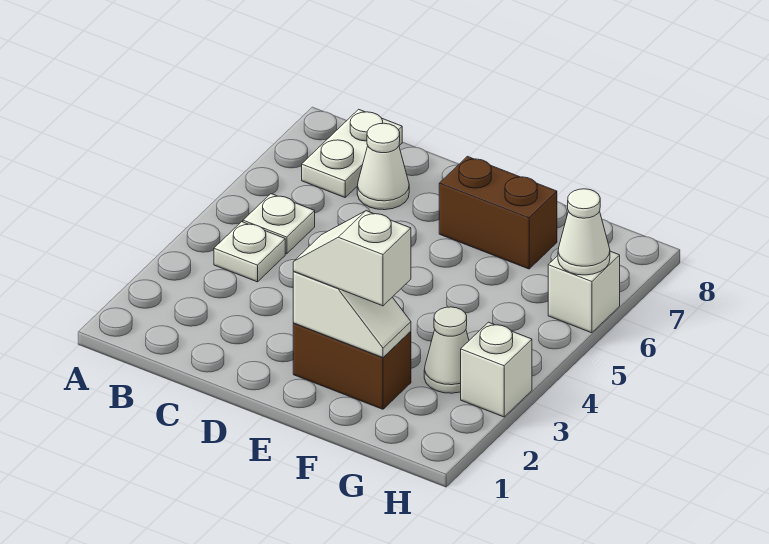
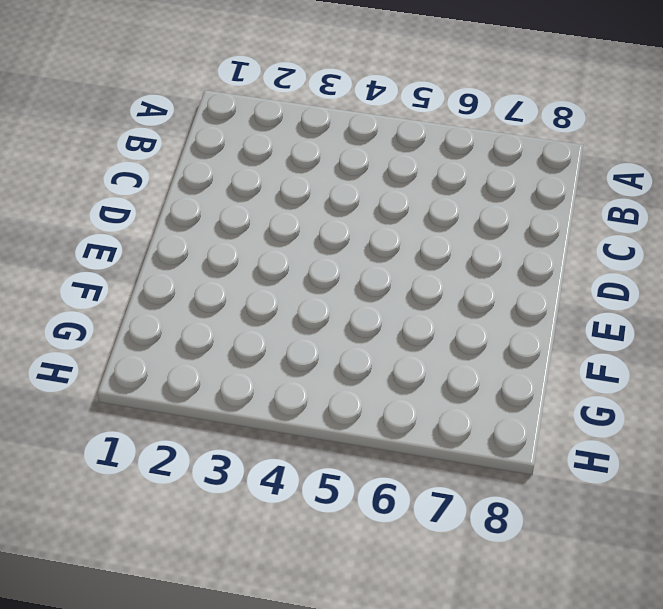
none -> white 1x1 plate [214,222,285,282]
none -> white 1x1 plate [243,194,315,254]
none -> white 1x2 plate [302,109,402,197]

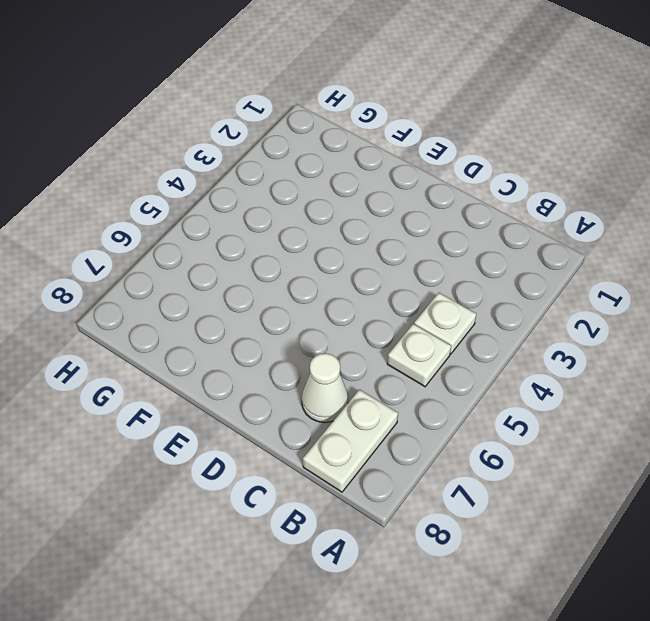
none -> brown 1x2 brick [293,323,411,409]
none -> brown 1x2 brick [439,156,557,269]
none -> white 1x1 cone [424,307,469,393]

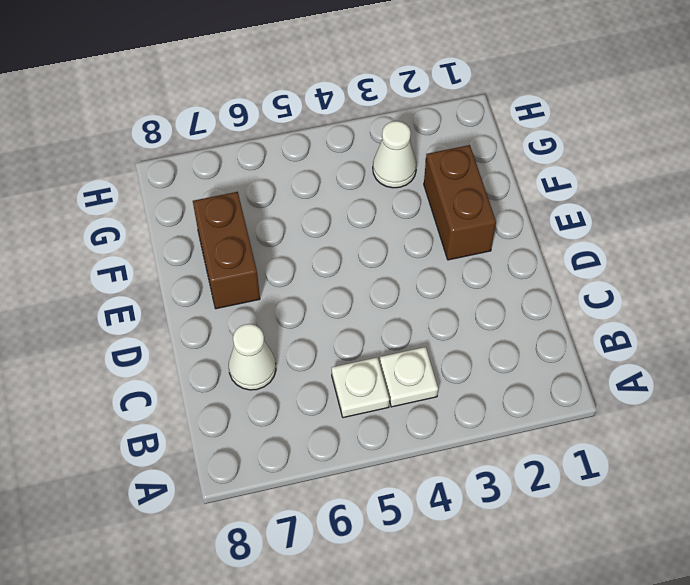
none -> white 1x2 plate [302,109,402,197]
none -> white 1x1 brick [461,322,532,417]
none -> white 1x1 brick [548,251,620,333]

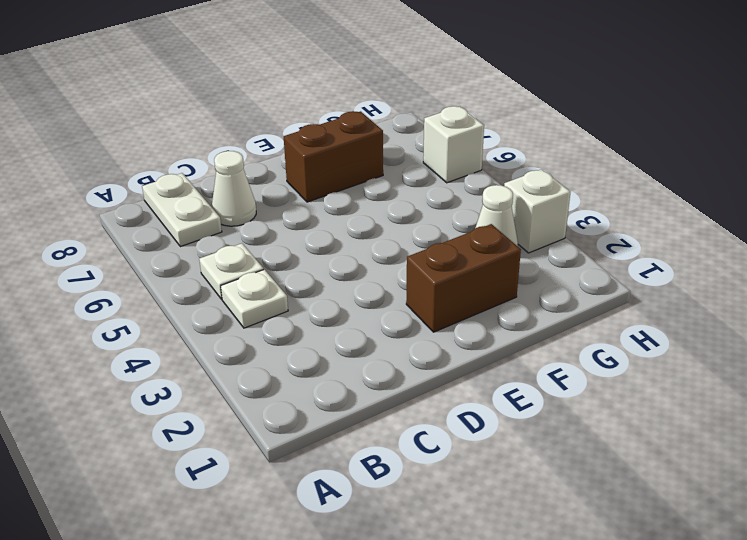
none -> white 1x2 slope [293,272,411,358]
none -> white 1x1 cone [558,189,610,275]
none -> white 1x2 slope [293,211,411,306]

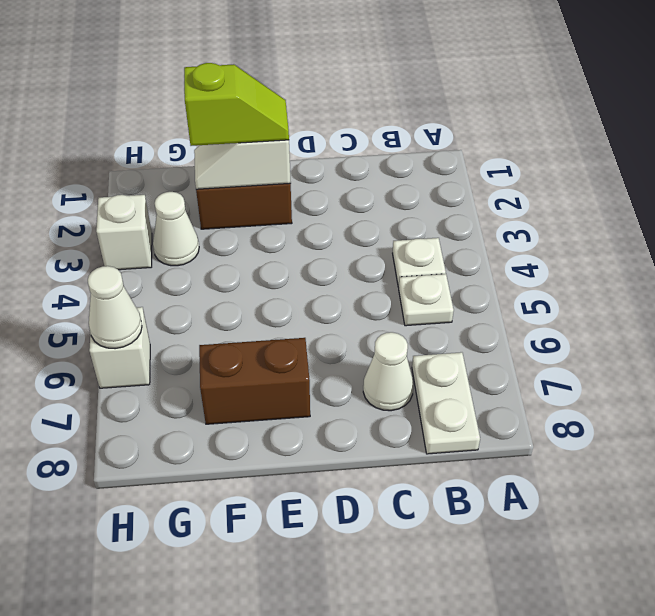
lime 1x2 slope [184,63,289,146] -> white 1x2 slope [293,211,411,306]

